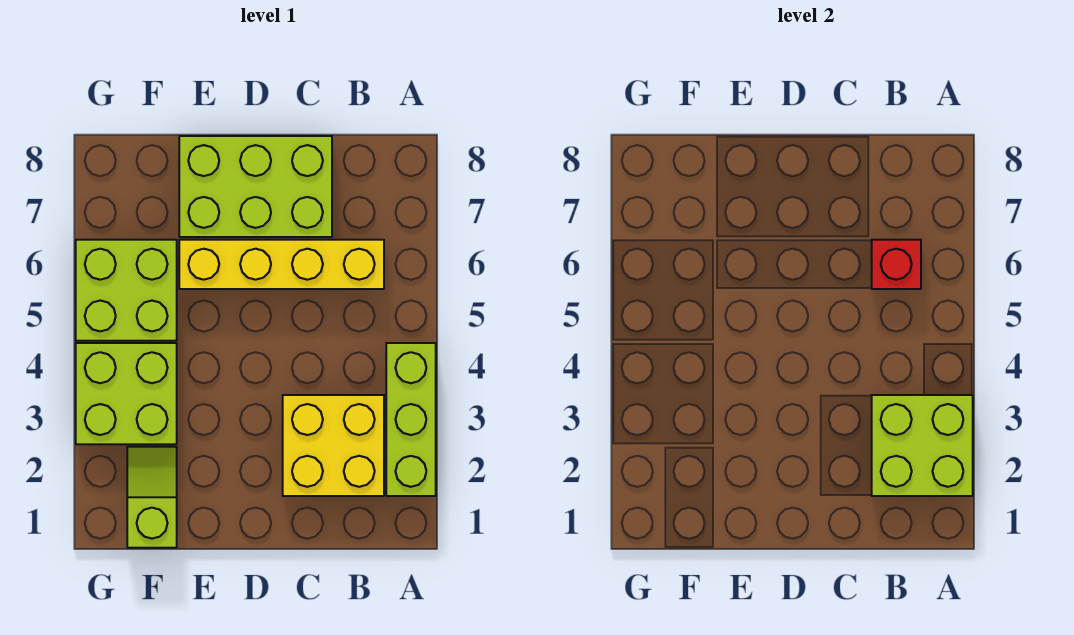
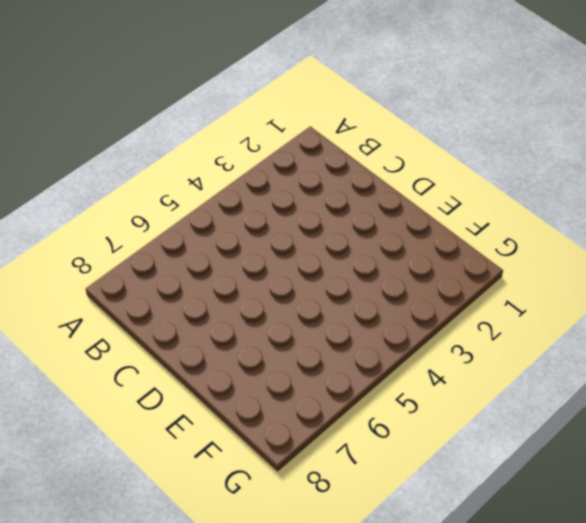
none -> lime 1x3 brick [386,343,436,496]
none -> yellow 2x2 brick [283,395,384,496]

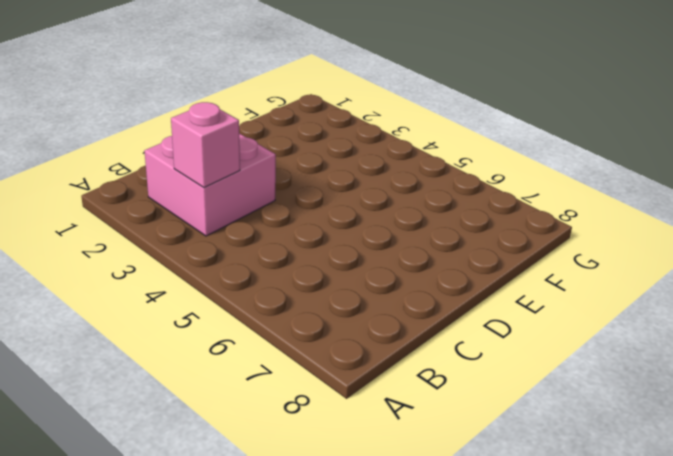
pink 2x2 brick [145,133,276,236] -> yellow 2x2 brick [283,395,384,496]
pink 1x1 brick [171,102,240,188] -> lime 2x2 brick [872,395,973,496]
none -> lime 1x3 brick [386,343,436,496]
none -> yellow 1x4 brick [179,240,384,289]

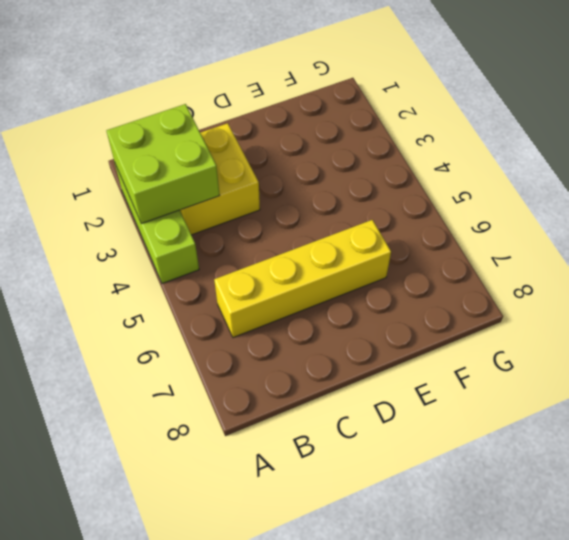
none -> lime 2x3 brick [179,136,332,237]
none -> lime 1x2 slope [127,447,177,548]

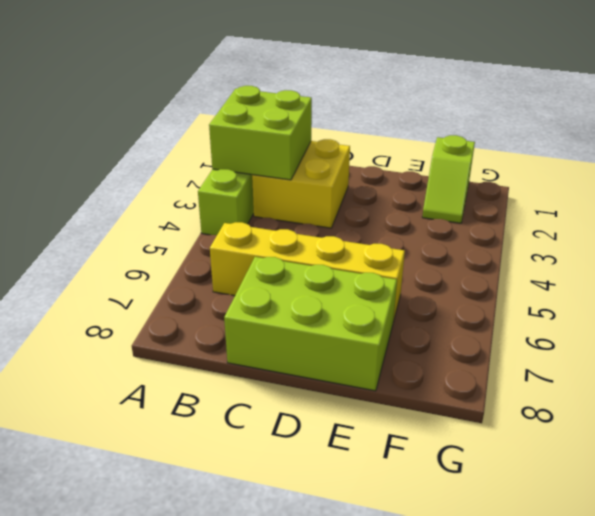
none -> lime 2x2 brick [76,343,177,444]
none -> lime 2x2 brick [76,240,177,341]

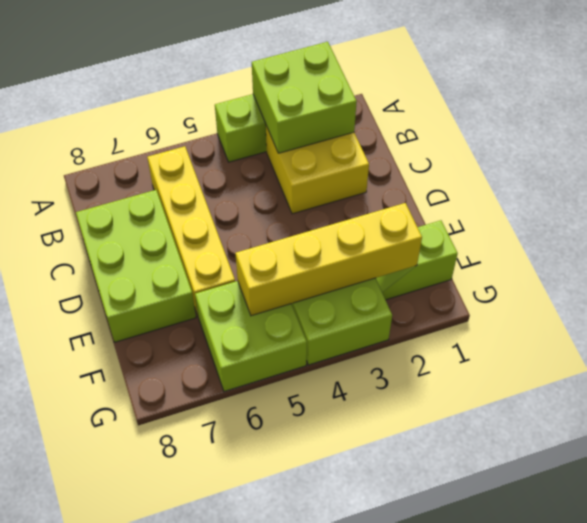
yellow 1x4 brick [235,203,422,316] -> none
none -> red 1x1 brick [872,240,921,289]

